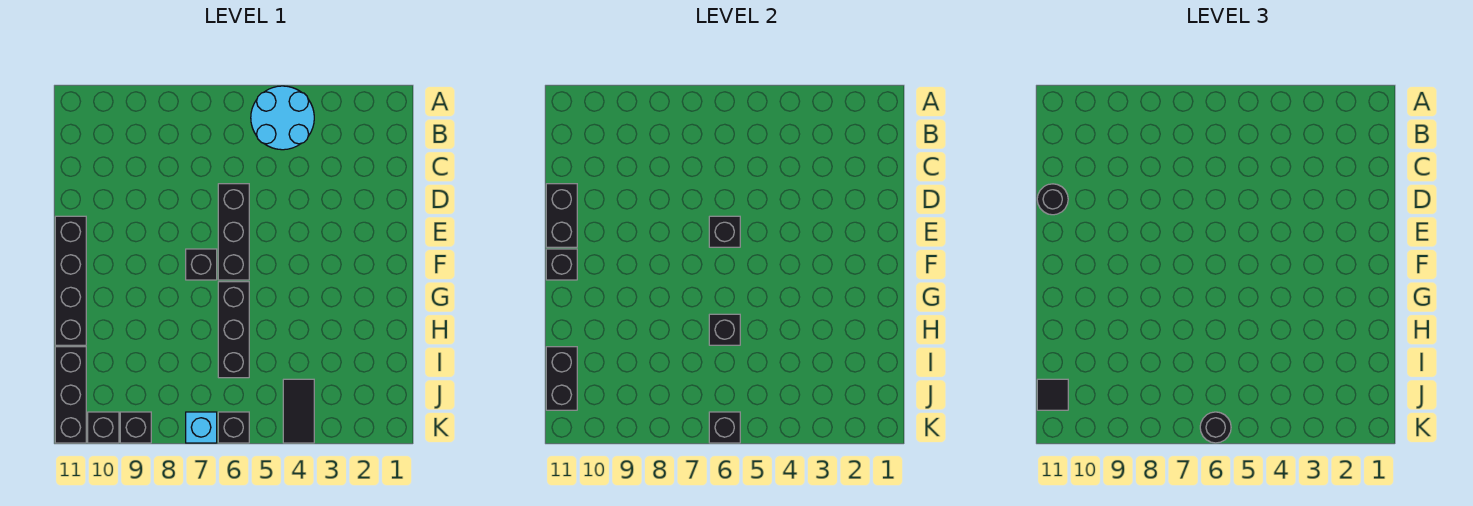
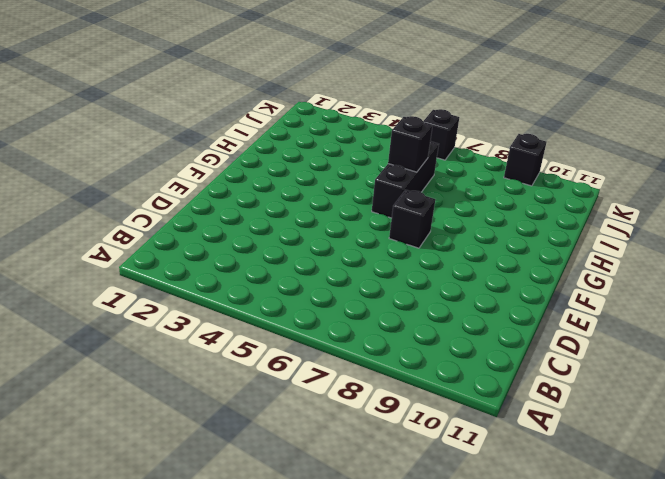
none -> cyan 2x2 round brick [251,86,314,150]
none -> black 1x3 brick [218,184,249,280]
none -> black 1x4 brick [55,216,86,345]

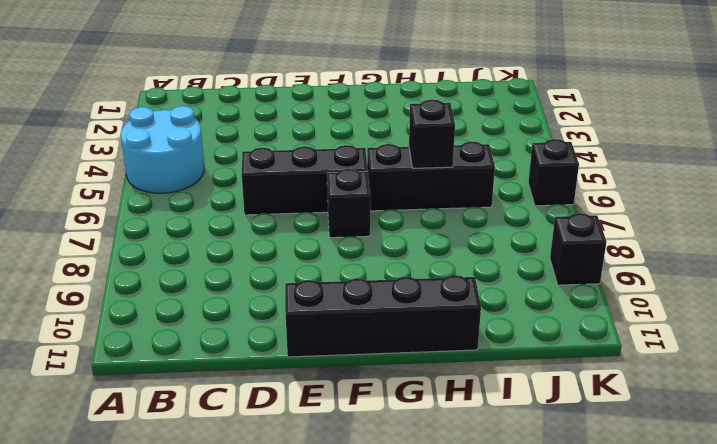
none -> black 1x3 brick [55,347,86,443]
none -> black 1x2 tile [283,379,314,443]
none -> cyan 1x1 brick [186,412,217,443]

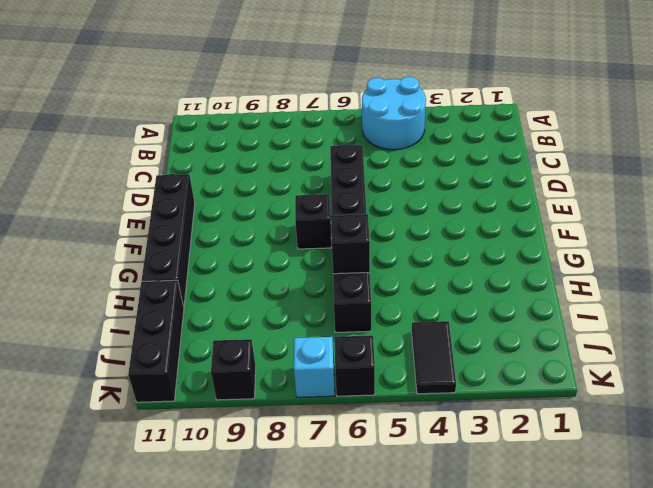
none -> black 1x1 brick [88,412,119,443]
none -> black 1x2 brick [546,184,577,247]
none -> black 1x1 brick [709,216,740,247]

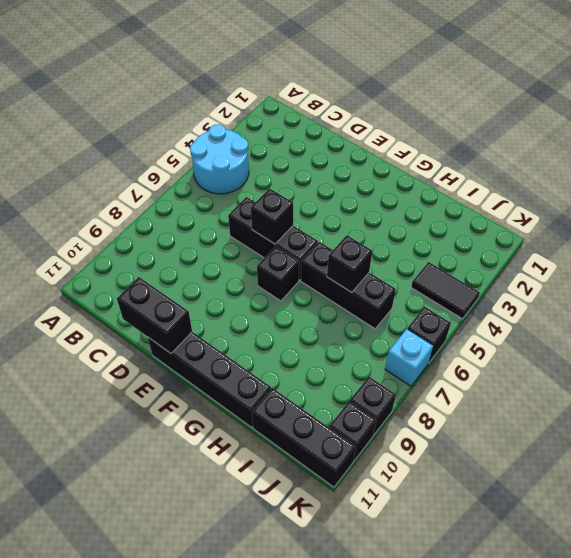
none -> black 1x1 brick [546,249,577,280]
none -> black 1x2 brick [546,347,577,410]
none -> black 1x1 brick [709,412,740,443]

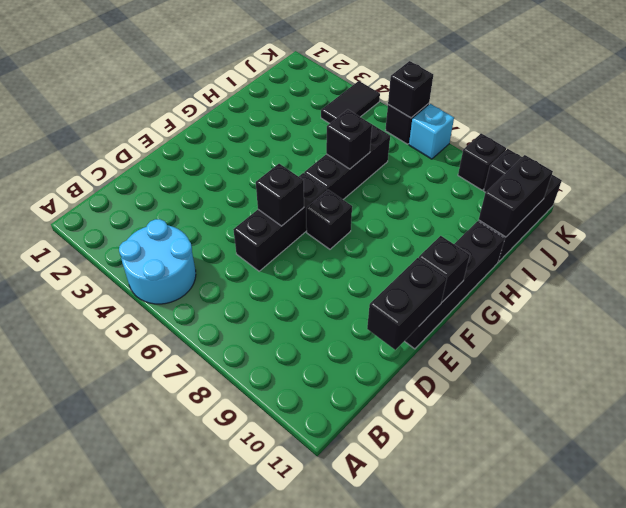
none -> black 1x1 round brick [1037,184,1068,215]
none -> black 1x1 tile [1037,379,1068,410]
none -> black 1x1 round brick [1200,412,1231,443]

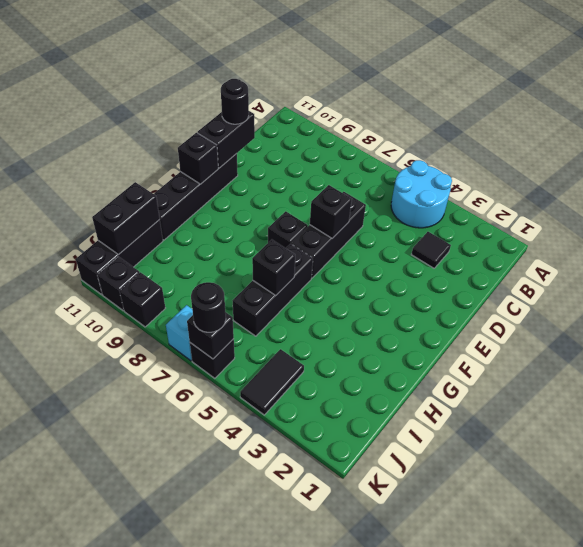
black 1x1 tile [411,232,451,268] -> black 1x1 tile moved to [1037,379,1068,410]

